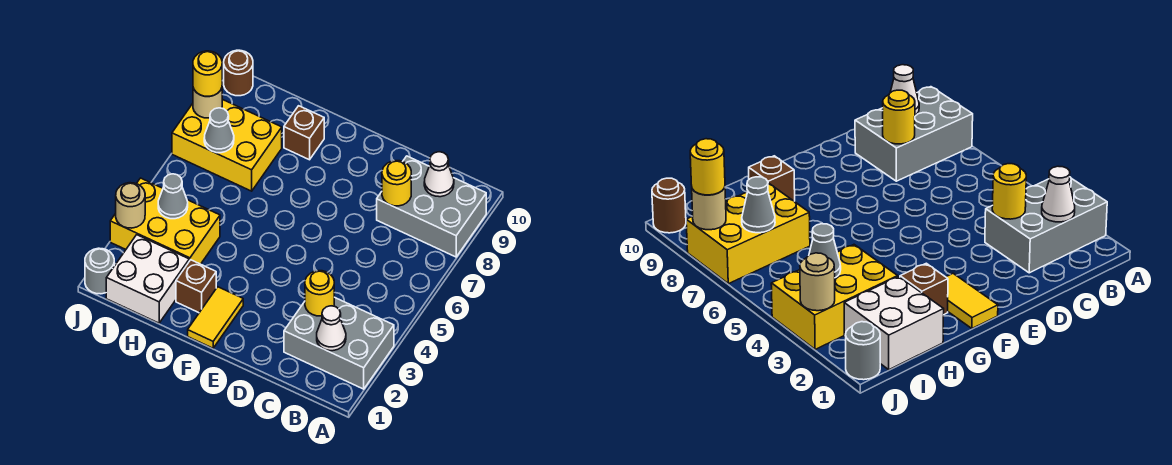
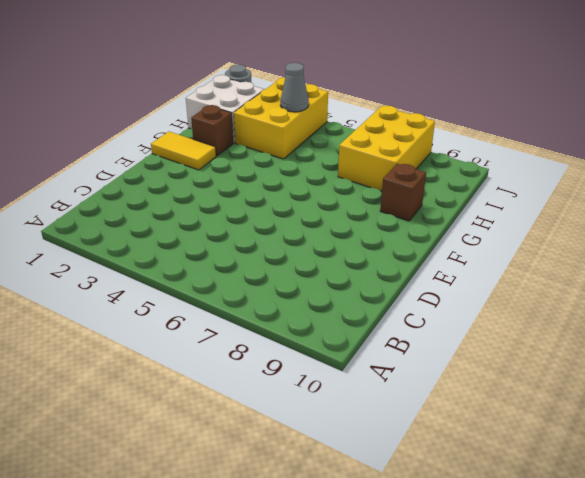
none -> grey 2x3 brick [284,297,394,389]
none -> grey 2x3 brick [377,156,486,257]
none -> brown 1x1 round brick [224,50,253,96]

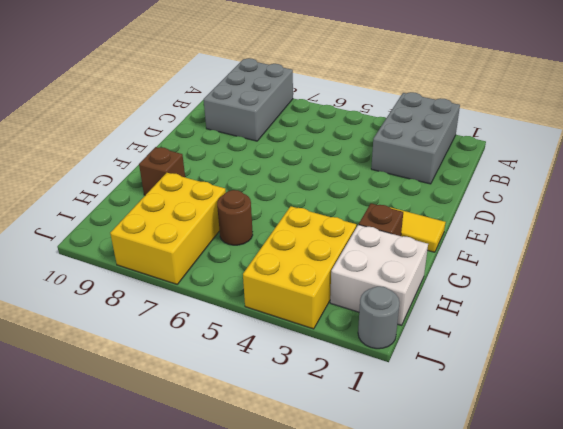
brown 1x1 round brick [217,190,253,245] -> brown 1x1 round brick moved to [224,50,253,96]
none -> white 1x1 cone [317,306,346,351]
none -> white 1x1 cone [424,152,454,197]
none -> yellow 1x1 round brick [305,271,334,316]

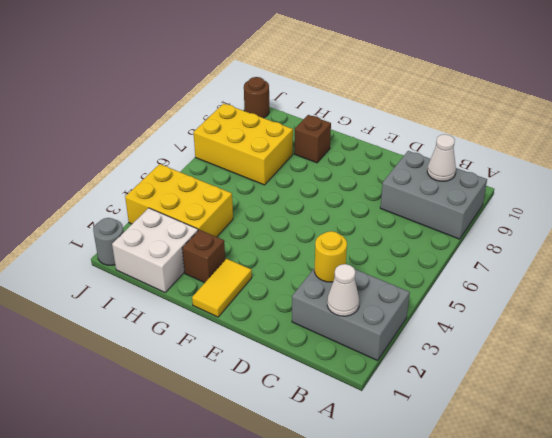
none -> yellow 1x1 round brick [382,161,411,206]
none -> grey 1x1 cone [158,174,188,219]
none -> grey 1x1 cone [204,108,234,153]

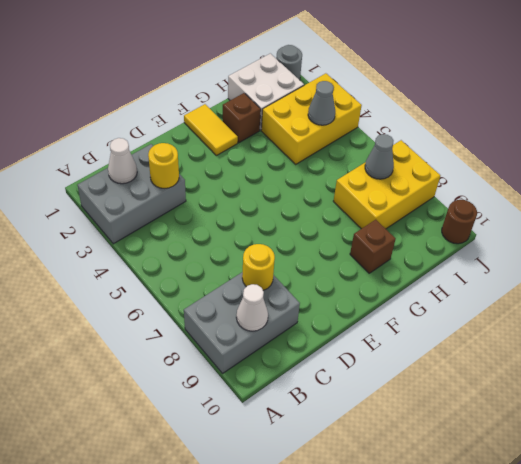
none -> tan 1x1 round brick [116,183,145,228]
none -> tan 1x1 round brick [193,88,222,118]
none -> yellow 1x1 round brick [193,51,222,96]

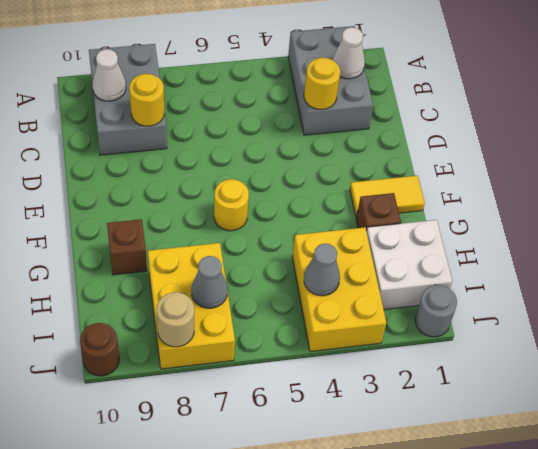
yellow 1x1 round brick [214,179,249,231] -> yellow 1x1 round brick moved to [193,51,222,96]
none -> tan 1x1 round brick [116,183,145,228]

